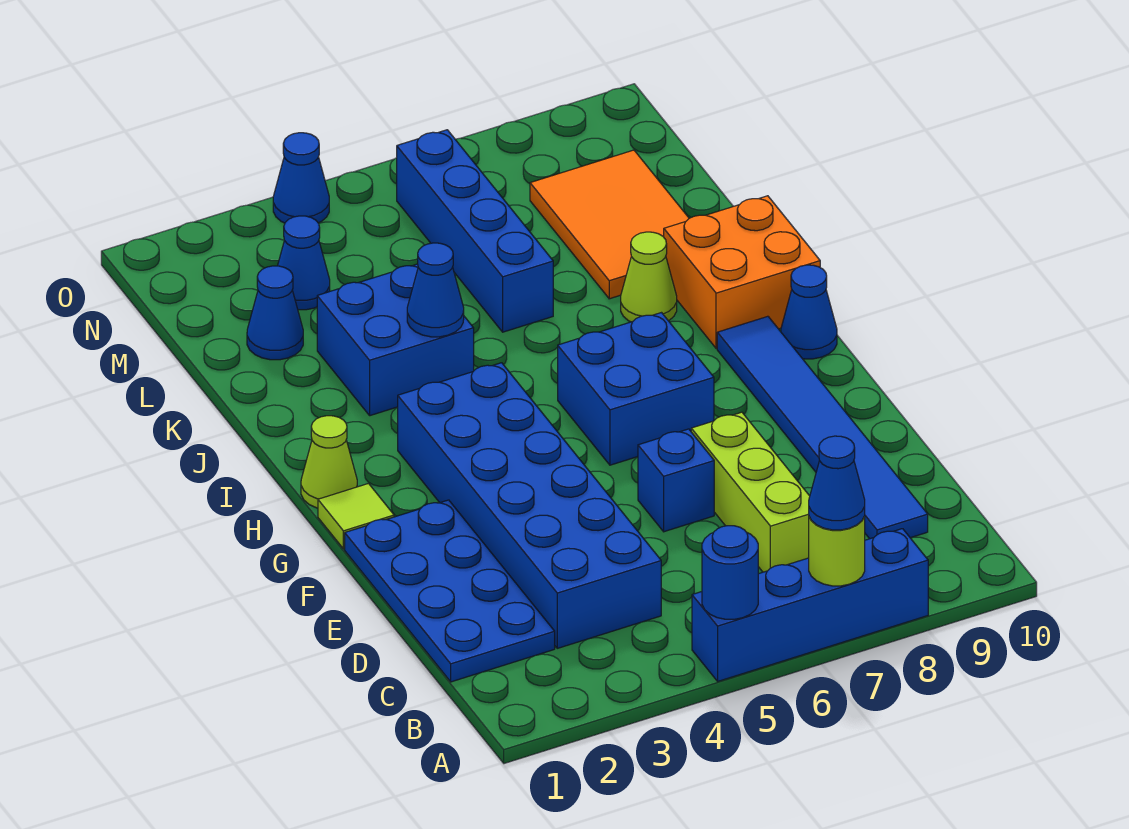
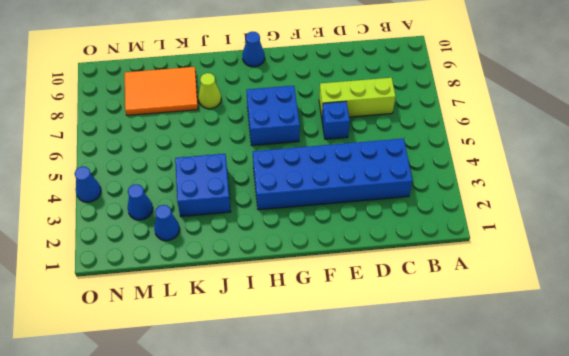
none -> blue 1x4 brick [692,529,928,681]
none -> blue 2x4 plate [345,500,555,682]
none -> blue 1x6 tile [717,316,928,539]

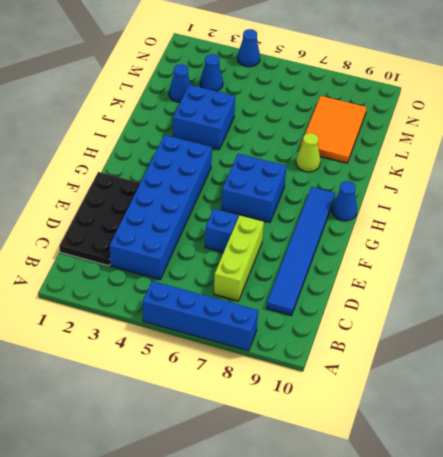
black 2x4 plate [59,172,140,266] -> blue 2x4 plate [345,500,555,682]
none -> lime 1x1 tile [318,484,394,549]
none -> lime 1x1 cone [301,416,357,508]
none -> orange 2x2 brick [664,196,820,349]

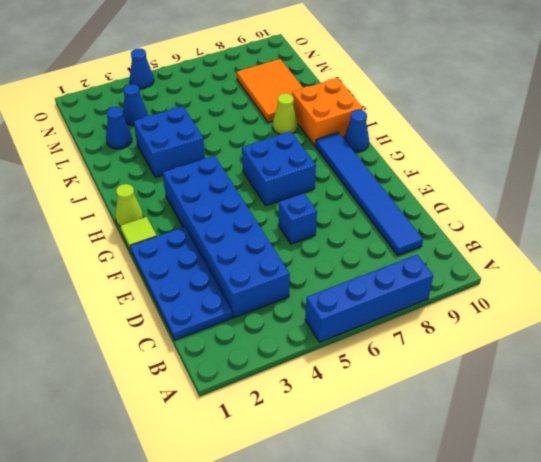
none -> lime 1x3 brick [691,412,810,572]
none -> blue 1x4 brick [397,130,553,332]
none -> blue 1x1 round brick [702,526,758,619]

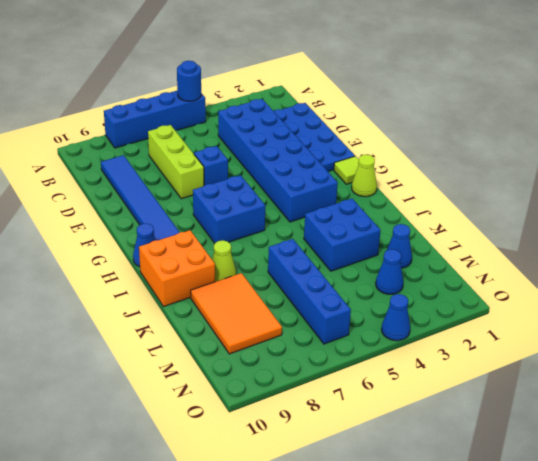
none -> lime 1x1 round brick [809,517,865,586]
none -> blue 1x1 cone [407,243,464,337]
none -> blue 1x1 cone [809,436,865,530]

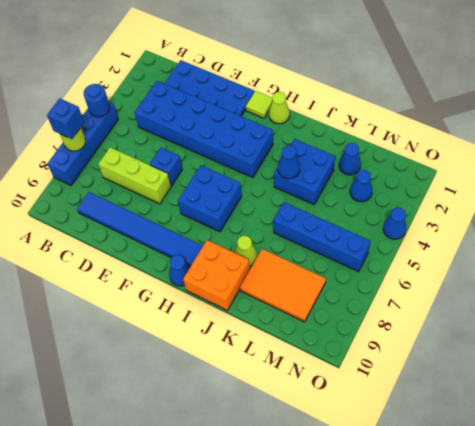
blue 1x1 brick [47,98,84,139] -> blue 1x1 cone [809,436,865,530]

